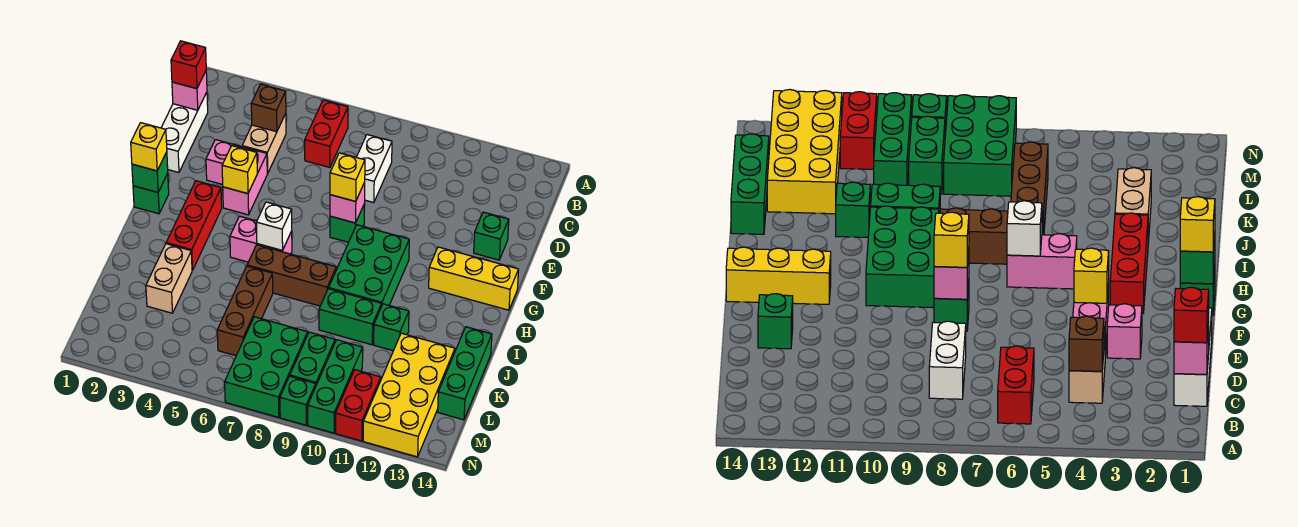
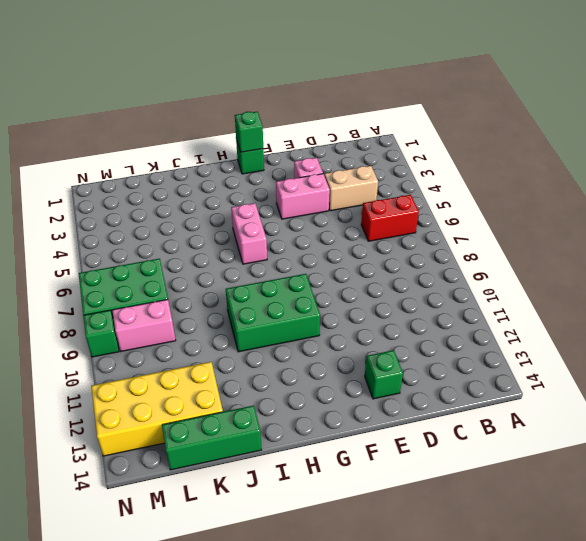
pink 1x2 brick [112,299,176,351] -> green 1x2 brick [290,332,335,385]
none -> white 1x3 brick [161,92,208,173]
none -> white 1x2 brick [356,135,392,203]
none -> green 1x1 brick [330,204,365,242]
none -> red 1x3 brick [166,181,222,271]

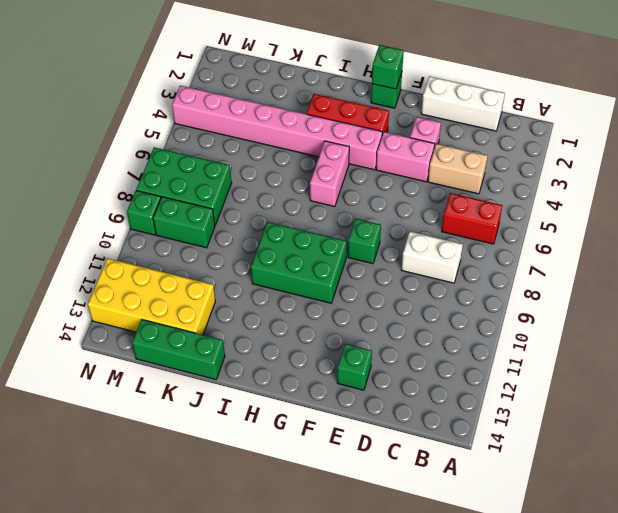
pink 1x8 brick [172,86,383,170] -> none
none -> yellow 1x3 brick [429,247,519,310]
none -> brown 1x3 brick [247,245,336,306]
none -> tan 1x2 brick [146,244,192,313]
none -> brown 1x3 brick [217,266,273,356]

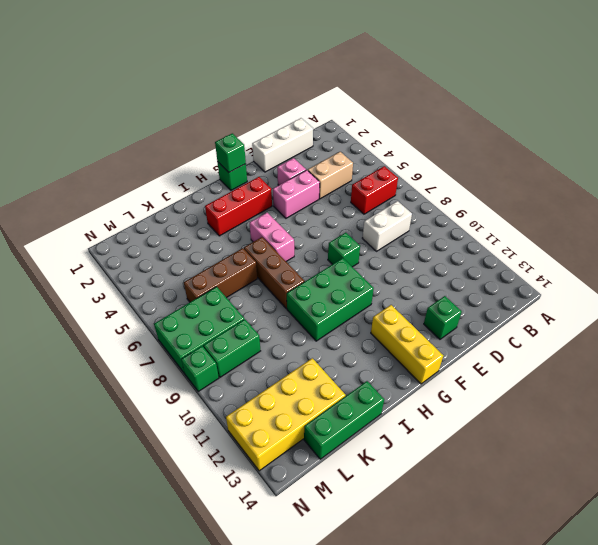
none -> tan 1x2 brick [146,244,192,313]
none -> green 1x2 brick [319,289,382,345]
none -> green 1x1 brick [374,304,409,351]
none -> green 1x3 brick [308,340,363,433]

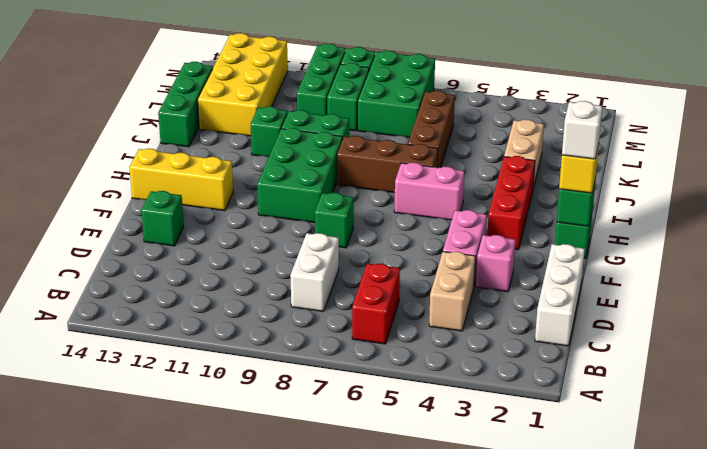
white 1x1 brick [562,101,602,159] -> white 1x1 brick moved to [256,202,292,251]
none -> red 1x2 brick [336,370,381,441]
none -> pink 1x1 brick [172,71,207,110]
none -> brown 1x1 brick [251,84,286,132]
none -> yellow 1x1 brick [222,146,257,194]

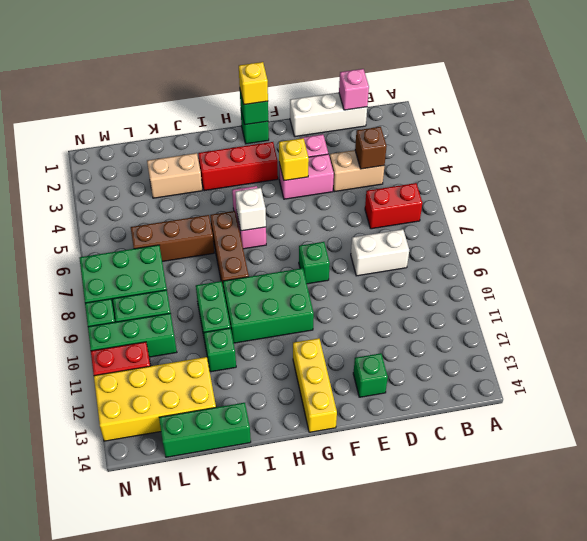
none -> pink 1x1 brick [330,183,365,223]
none -> red 1x1 brick [171,41,206,89]
none -> yellow 1x1 brick [330,153,365,202]

